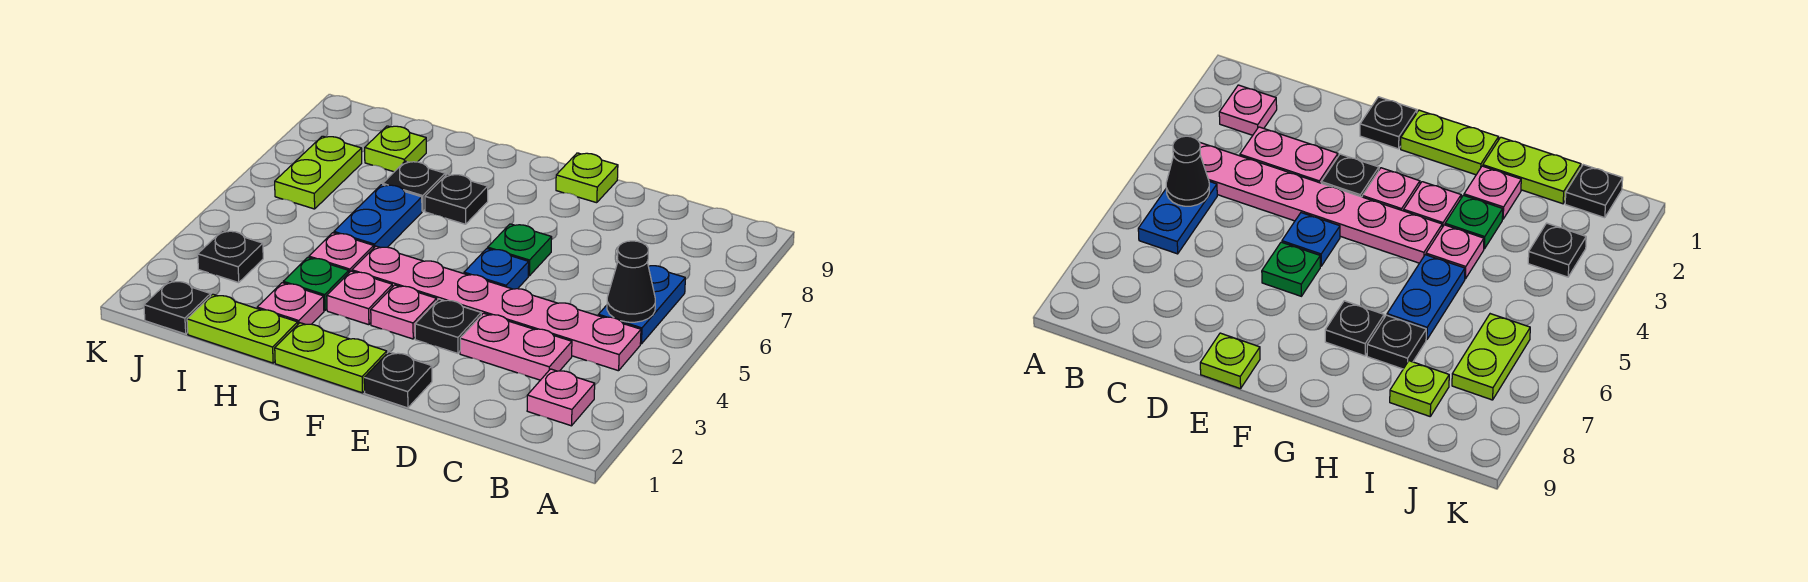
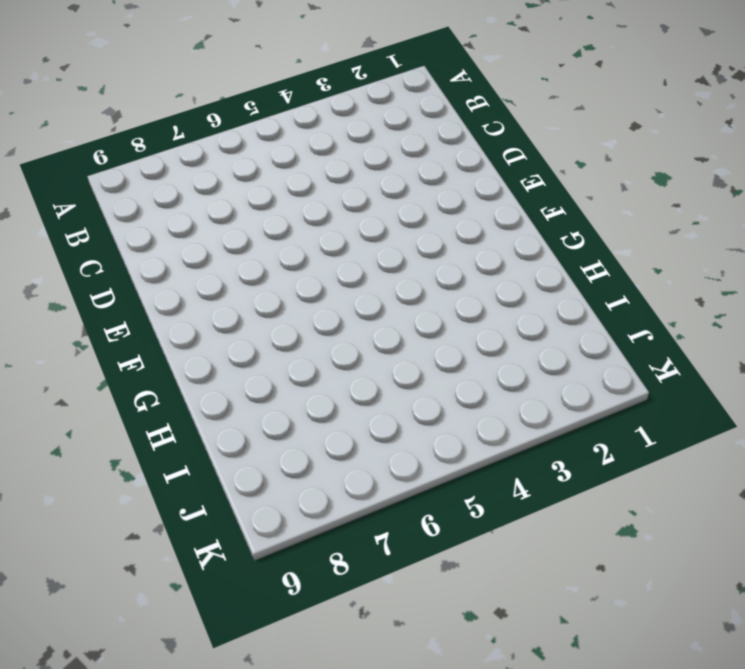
none -> pink 1x1 plate [527,369,595,426]
none -> pink 1x6 plate [352,246,641,371]
none -> blue 1x2 plate [598,266,685,344]

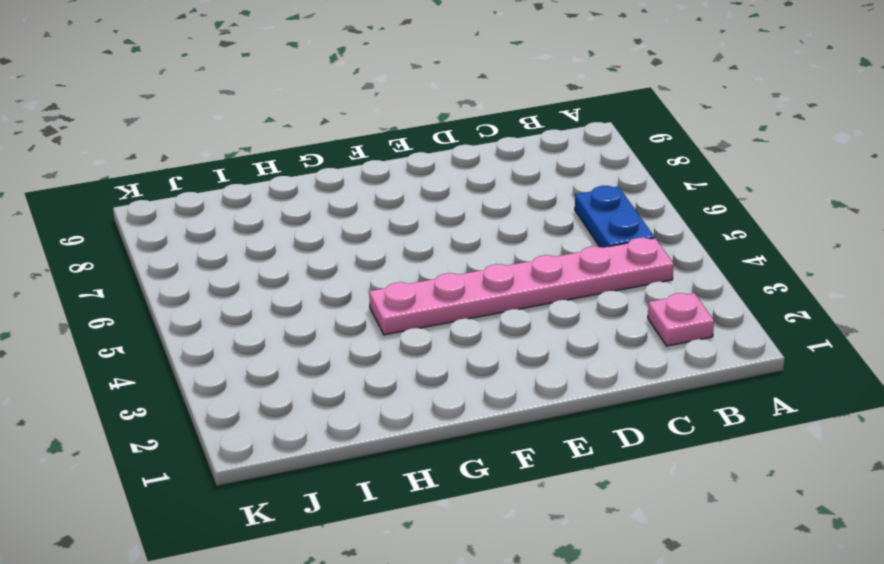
none -> pink 1x2 plate [460,313,572,380]
none -> black 1x1 plate [364,352,432,408]
none -> black 1x1 plate [415,299,481,353]

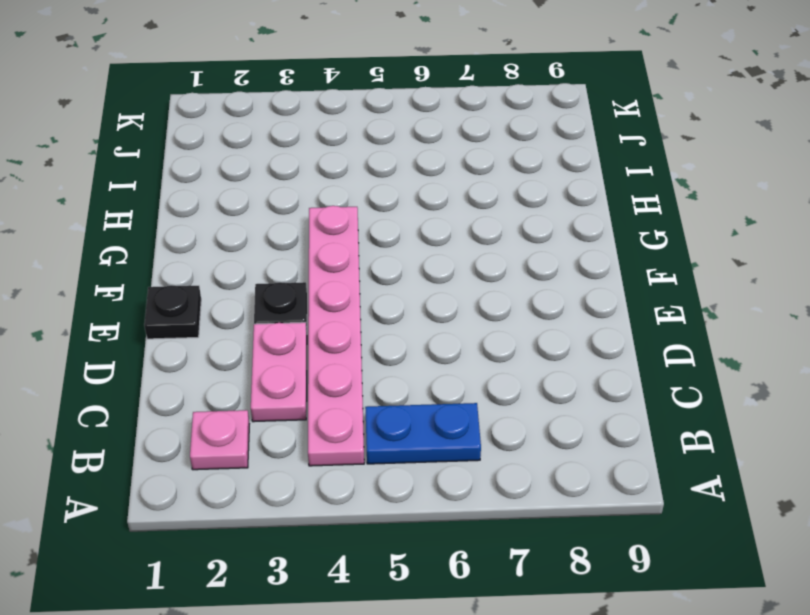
none -> blue 1x1 plate [464,249,529,289]
none -> green 1x1 plate [488,224,552,276]
none -> lime 1x1 plate [556,153,618,203]

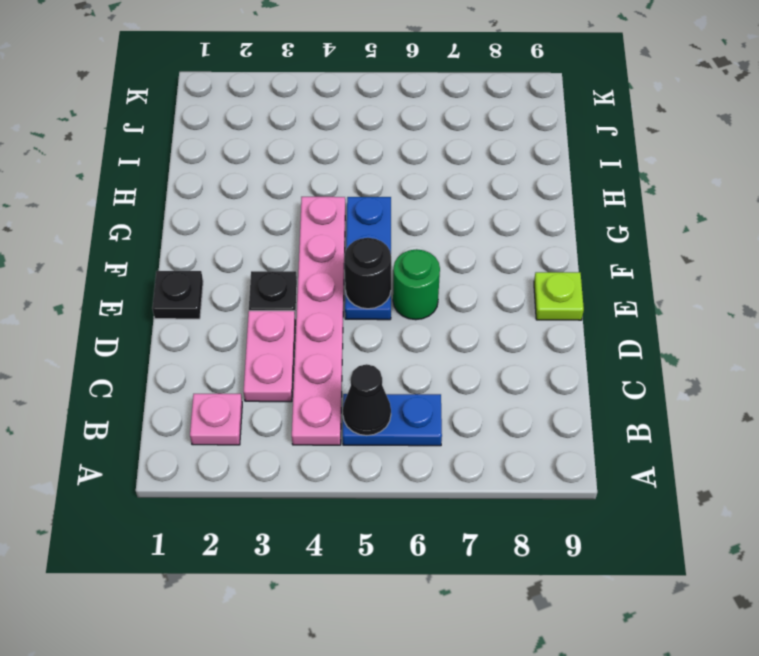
blue 1x3 plate [345,197,391,320] -> blue 1x1 plate [464,249,529,289]
black 1x1 round brick [344,238,391,309] -> none
green 1x1 round brick [393,249,440,320] -> green 1x1 plate [488,224,552,276]
none -> lime 1x2 plate [275,323,387,393]
none -> pink 1x1 plate [371,285,437,339]
none -> pink 1x1 plate [327,271,392,325]

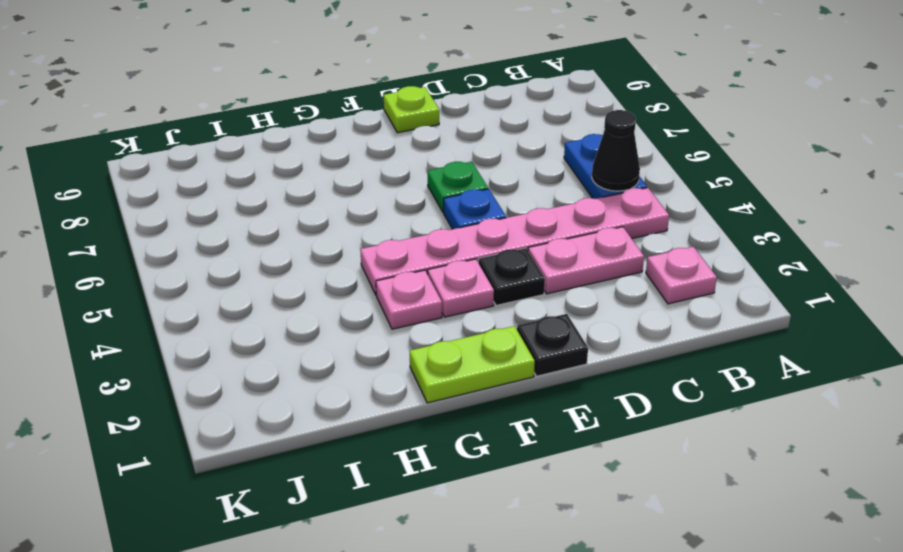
none -> black 1x1 plate [425,174,488,224]
none -> lime 1x2 plate [187,294,298,363]
none -> pink 1x1 plate [257,283,324,324]

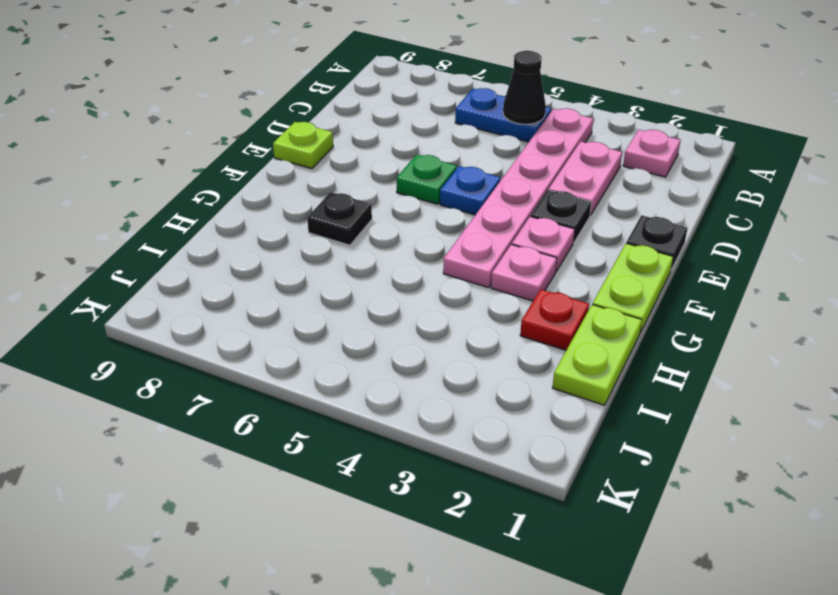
red 1x1 plate [520,289,589,350] -> pink 1x1 plate [257,283,324,324]
none -> green 1x1 plate [283,257,349,310]
none -> pink 1x1 plate [309,233,374,272]
none -> blue 1x2 plate [334,185,422,248]

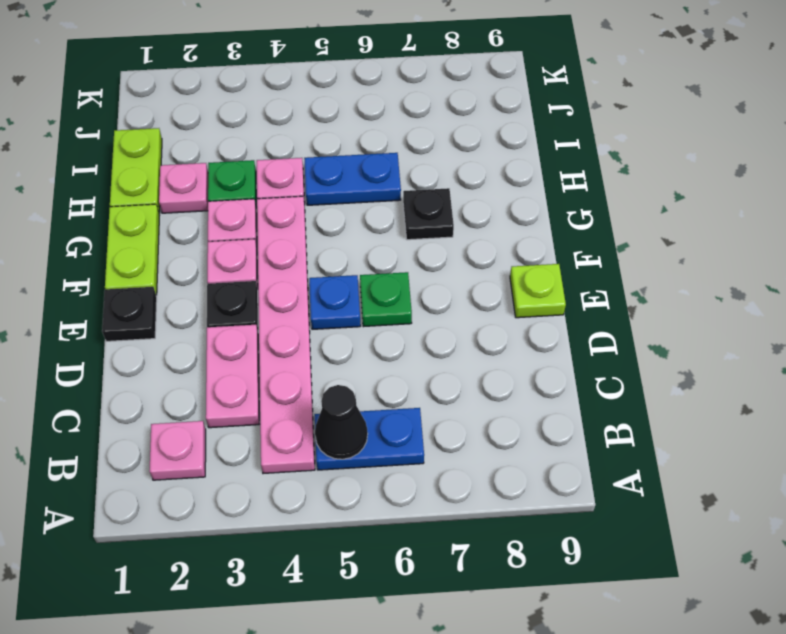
none -> black 1x1 plate [383,161,445,211]
none -> lime 1x1 plate [365,126,426,172]
none -> black 1x1 plate [144,280,211,334]

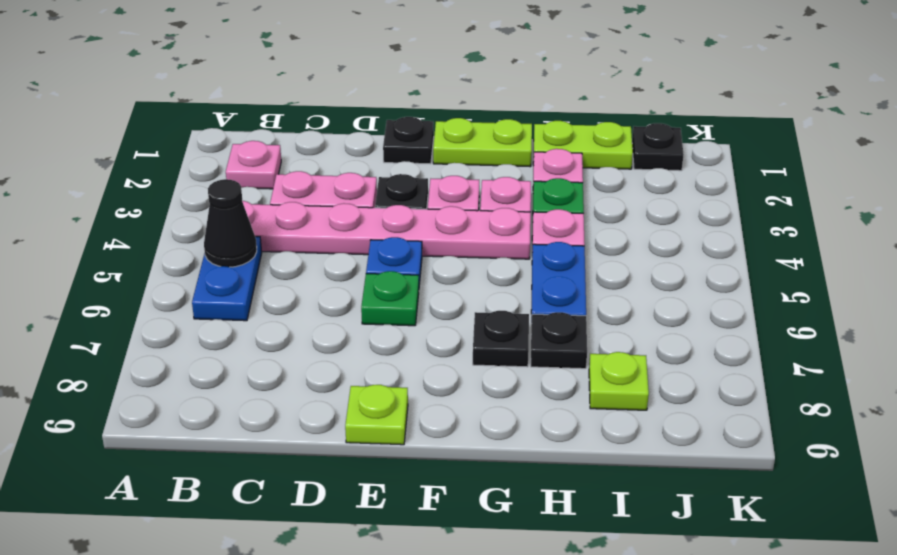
none -> black 1x1 plate [198,230,263,283]
none -> lime 1x2 plate [275,136,362,209]

